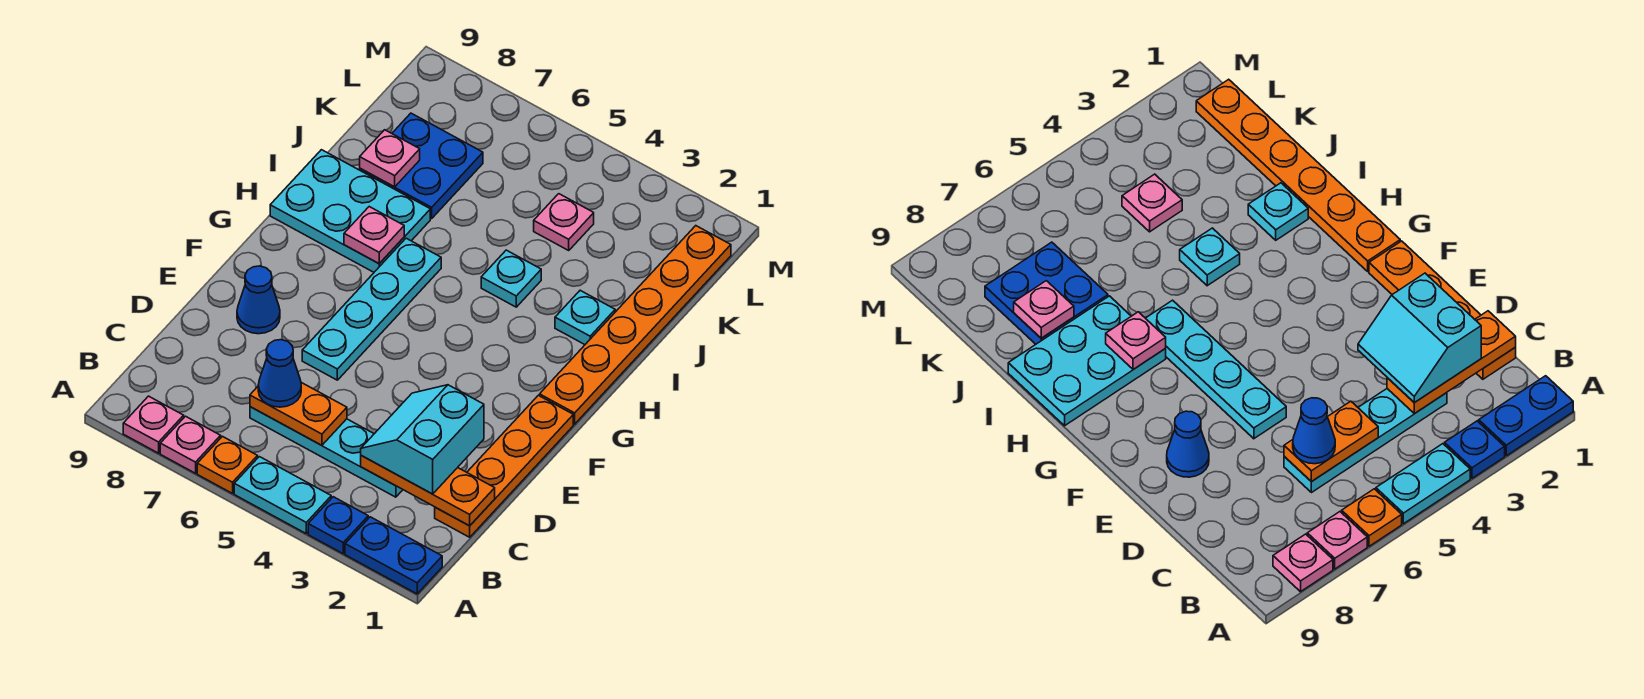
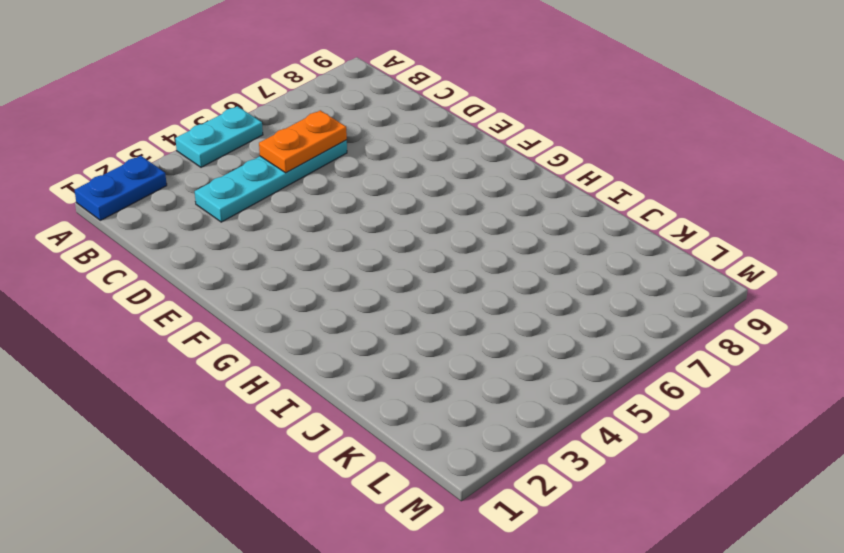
none -> blue 1x1 plate [308,497,368,554]
none -> orange 1x1 plate [197,436,258,493]
none -> pink 1x1 plate [160,416,221,473]

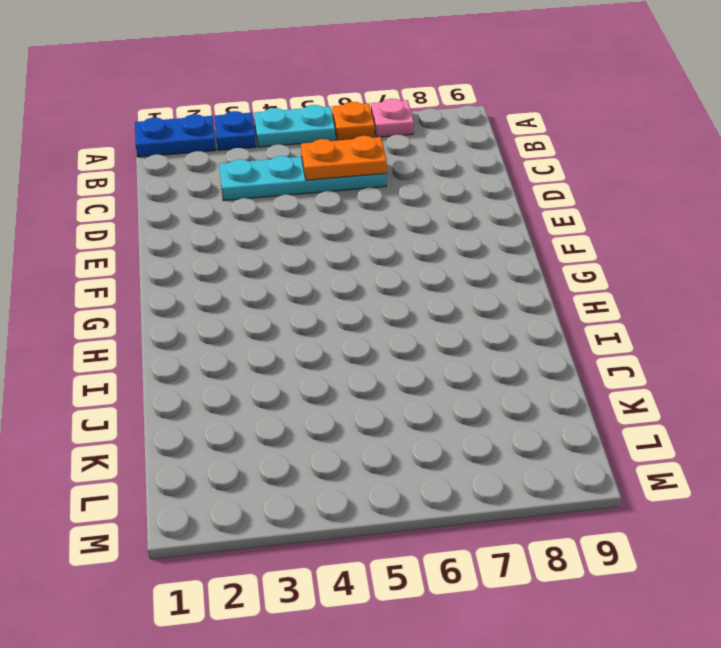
none -> pink 1x1 plate [123,396,184,453]
none -> orange 1x4 plate [435,395,573,537]
none -> cyan 1x4 plate [302,238,441,380]

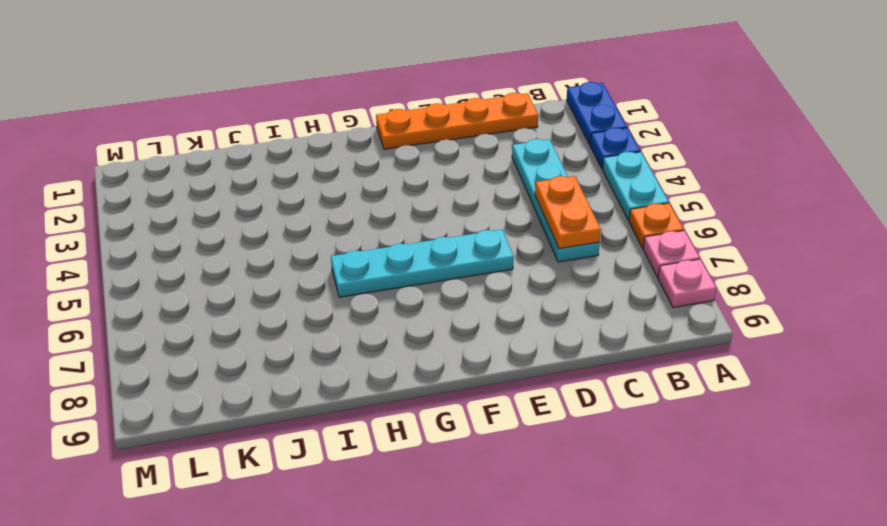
none -> blue 1x1 cone [237,266,280,334]
none -> orange 1x6 plate [540,226,731,424]
none -> cyan 2x3 plate [270,150,430,272]

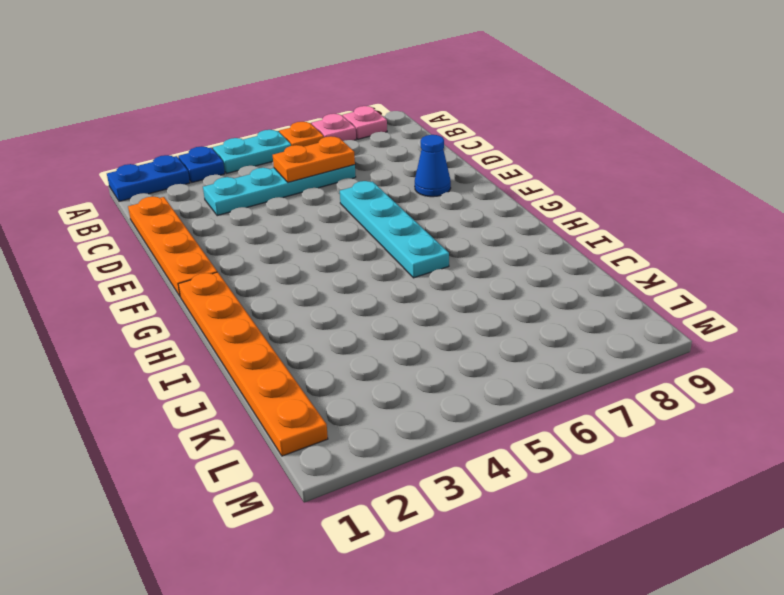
none -> cyan 2x3 plate [270,150,430,272]
none -> cyan 1x1 plate [555,290,615,345]
none -> cyan 1x1 plate [481,250,541,307]

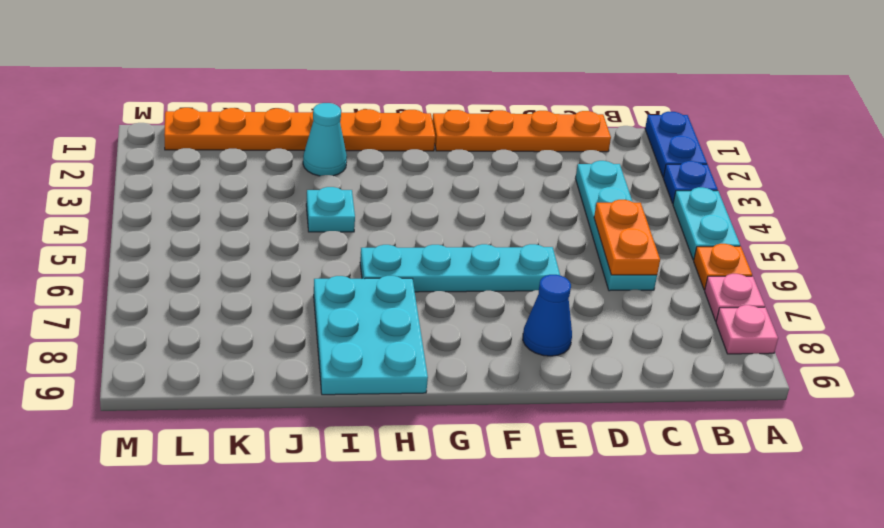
cyan 1x1 cone [303,103,347,176] -> cyan 1x1 plate [555,290,615,345]
none -> blue 2x2 plate [360,113,483,218]
none -> pink 1x1 plate [534,194,594,250]
none -> orange 1x3 plate [361,456,495,526]

